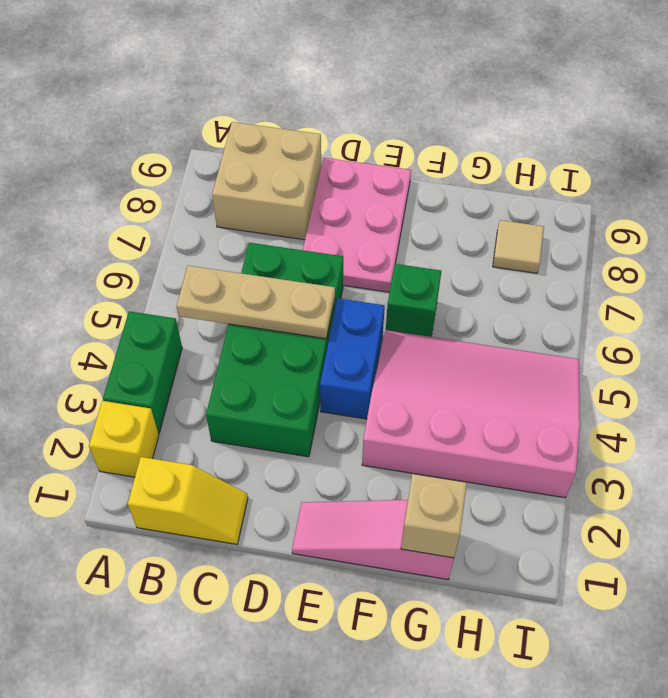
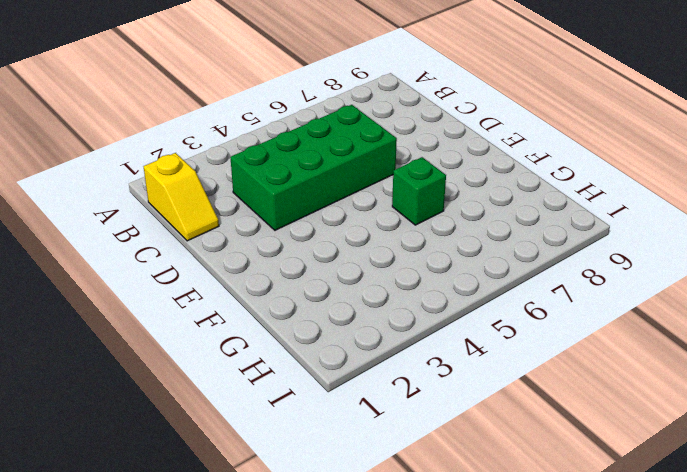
none -> yellow 1x1 brick [89,401,159,477]
none -> green 1x2 brick [103,311,182,433]
none -> tan 2x2 brick [212,122,321,240]

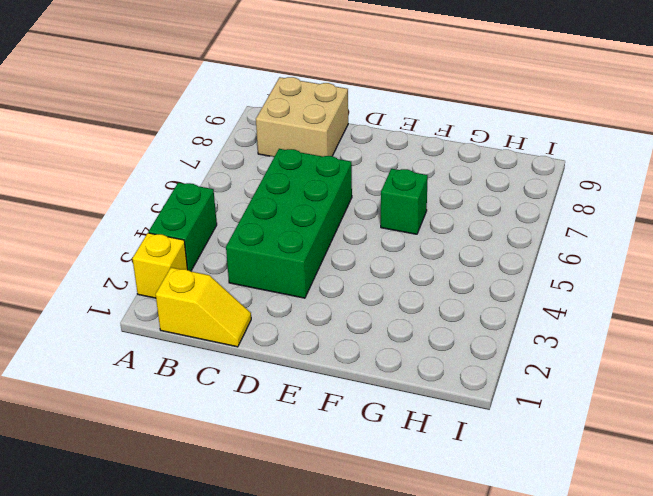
none -> pink 2x3 plate [303,158,411,292]
none -> pink 1x3 slope [292,500,454,579]
none -> blue 1x2 brick [320,298,385,419]

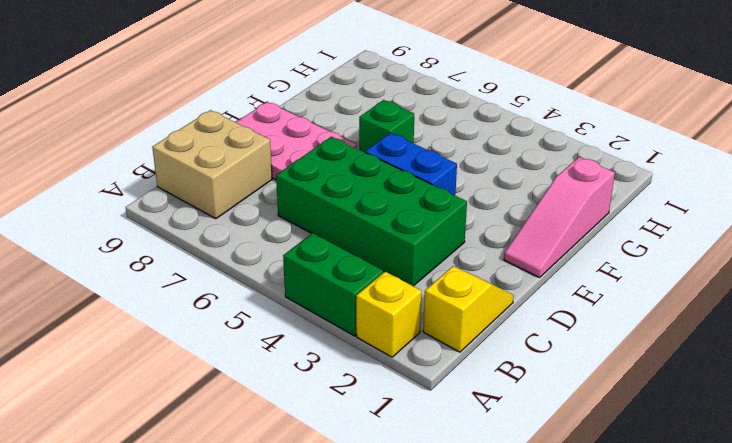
none -> pink 3x4 slope [362,330,580,498]
none -> tan 1x1 tile [493,220,544,273]
none -> tan 1x3 plate [177,266,335,339]

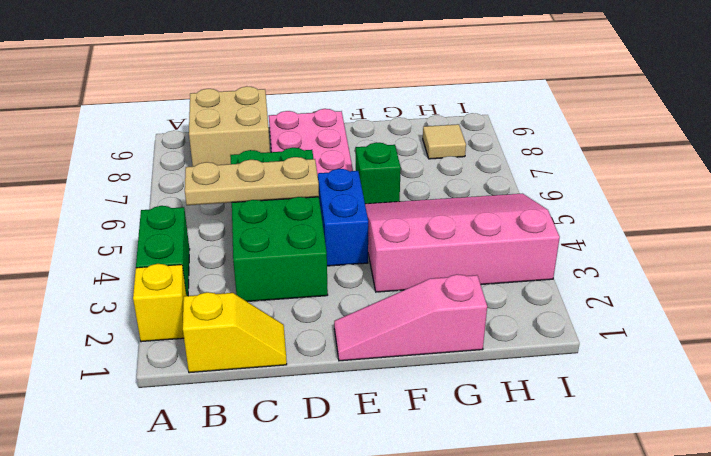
none -> tan 1x1 brick [401,474,467,558]

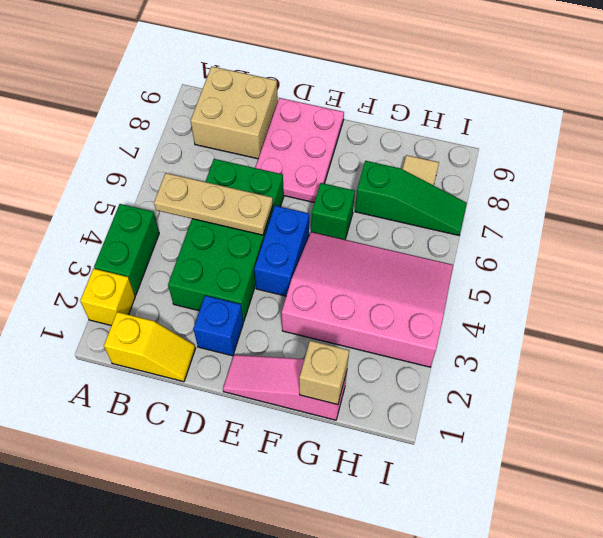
blue 1x1 brick [194,296,243,356] -> none
green 1x3 slope [355,161,467,235] -> none

